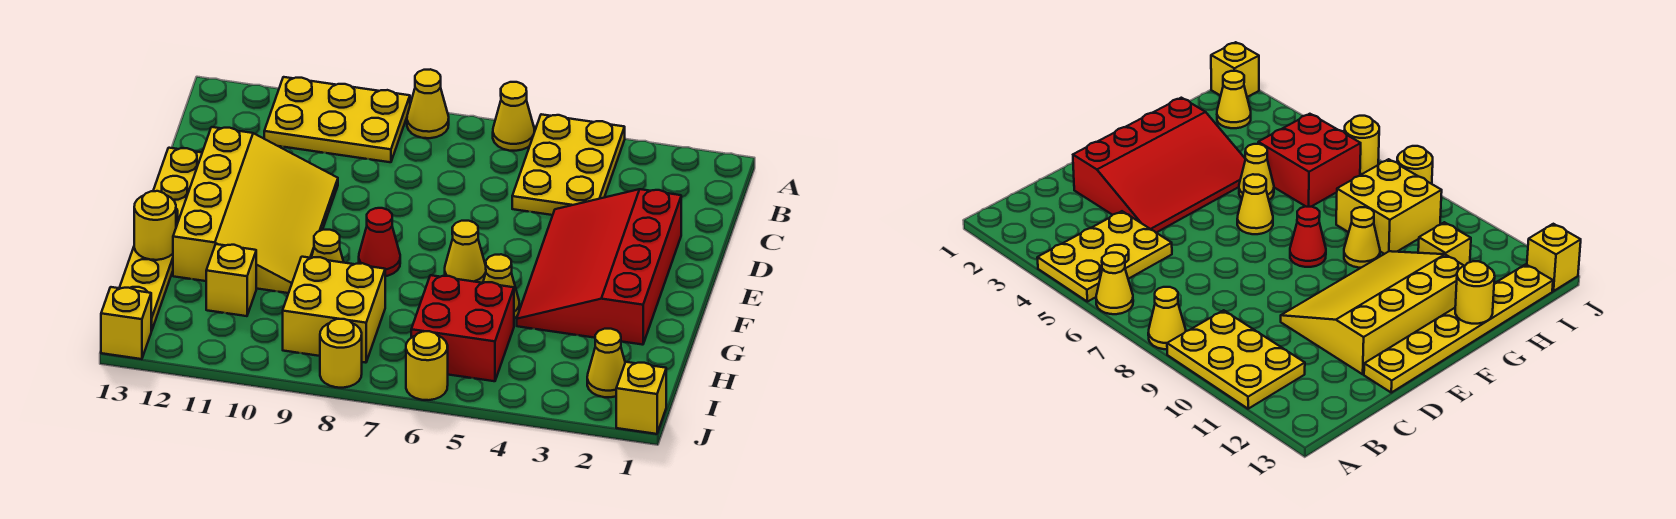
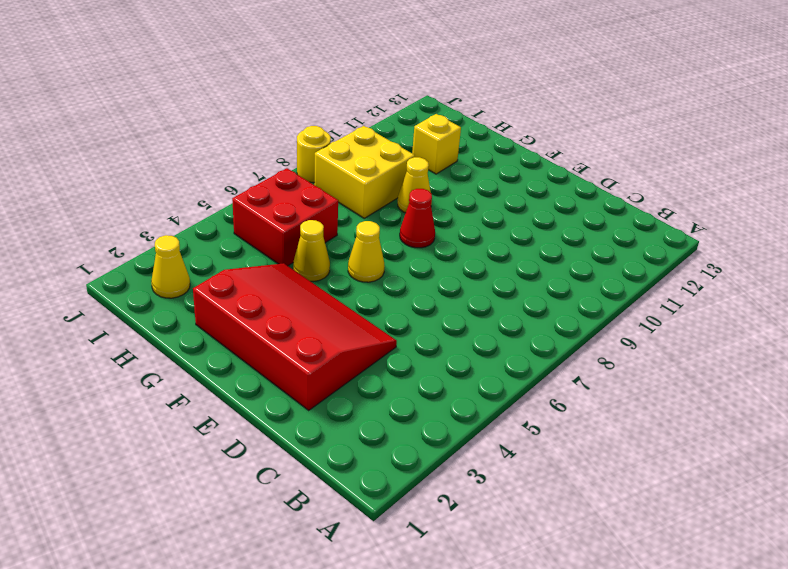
none -> yellow 2x3 plate [512,114,625,215]
none -> yellow 1x1 cone [493,82,535,151]
none -> yellow 1x1 cone [407,69,449,138]

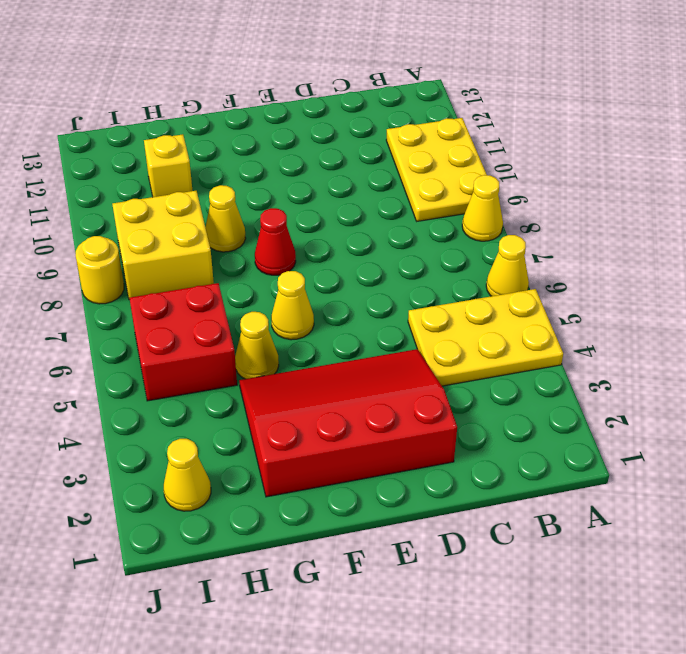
none -> yellow 3x4 slope [173,127,338,293]
none -> yellow 1x6 plate [120,148,202,331]
none -> yellow 1x1 brick [616,362,666,434]

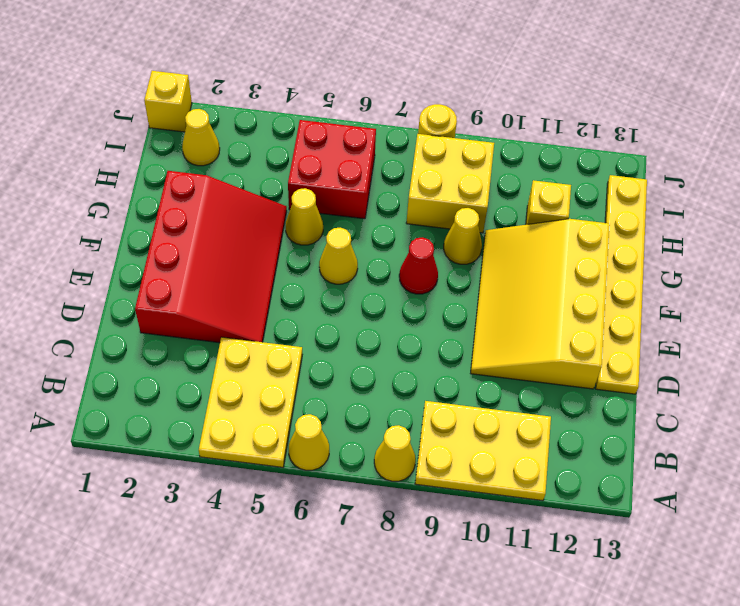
none -> yellow 1x1 round brick [406,331,448,400]
none -> yellow 1x1 brick [101,287,151,359]
none -> yellow 1x1 round brick [134,191,176,260]

